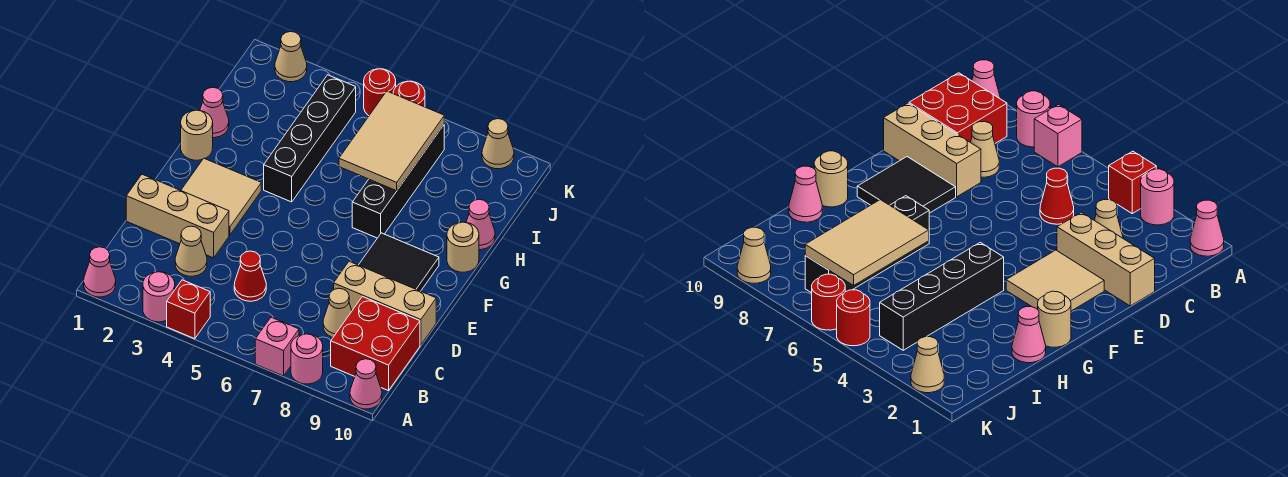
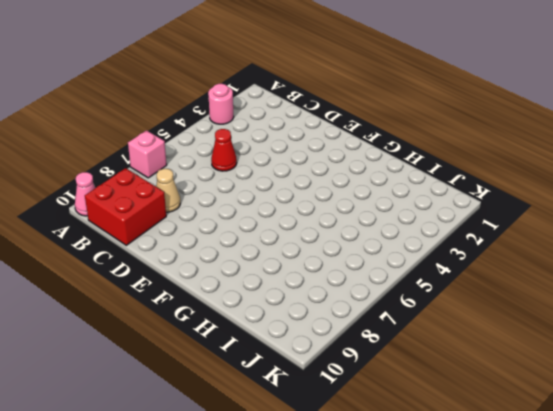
none -> pink 1x1 cone [84,247,116,297]
none -> red 1x1 brick [167,280,210,339]
none -> pink 1x1 round brick [291,334,323,384]

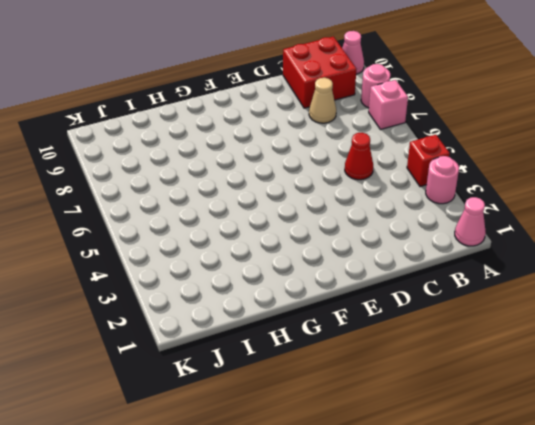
none -> tan 1x1 cone [175,226,207,276]
none -> tan 1x3 brick [126,174,229,258]
none -> tan 1x3 brick [334,261,436,345]

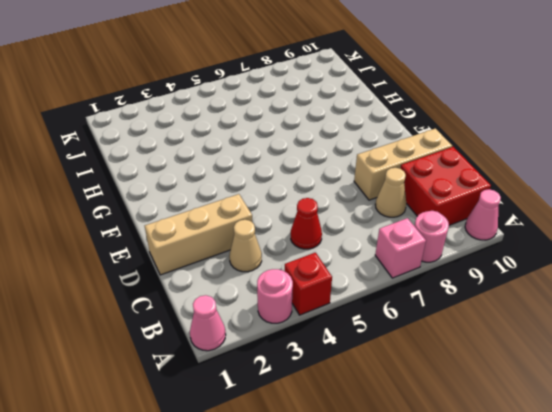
none -> tan 2x2 tile [181,159,261,235]
none -> black 2x2 tile [359,233,439,291]
none -> tan 1x1 round brick [181,110,213,160]

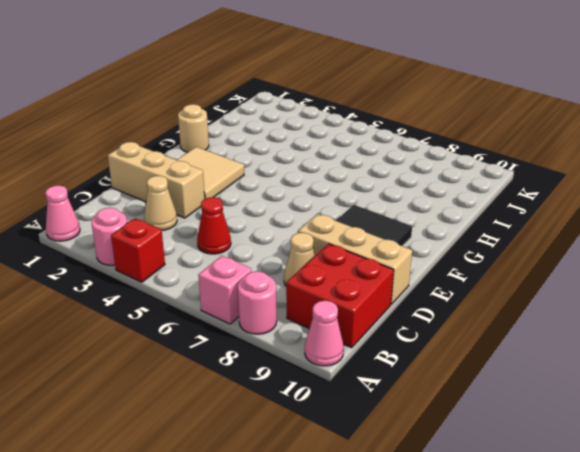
none -> black 1x4 brick [264,75,356,202]
none -> black 1x4 brick [352,125,444,238]
none -> tan 1x1 round brick [447,222,479,272]

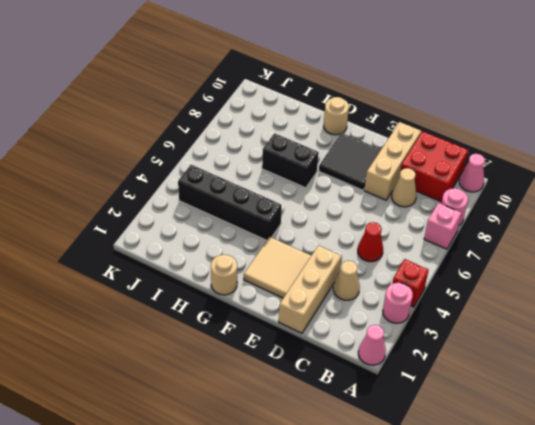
black 1x2 brick [262,133,319,188] -> black 1x4 brick [352,125,444,238]
none -> pink 1x1 cone [200,87,229,138]
none -> pink 1x1 cone [466,199,495,250]
none -> tan 1x1 cone [275,32,307,82]

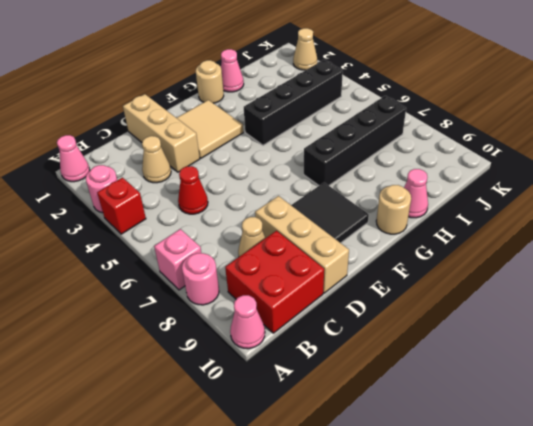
none -> red 1x1 round brick [364,69,396,116]
none -> red 1x1 round brick [393,81,425,107]
none -> tan 1x1 cone [482,119,514,169]

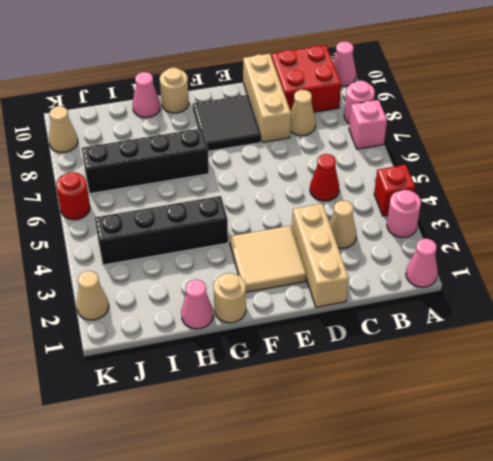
none -> red 1x1 round brick [364,69,396,116]
none -> tan 2x3 tile [339,91,444,191]

